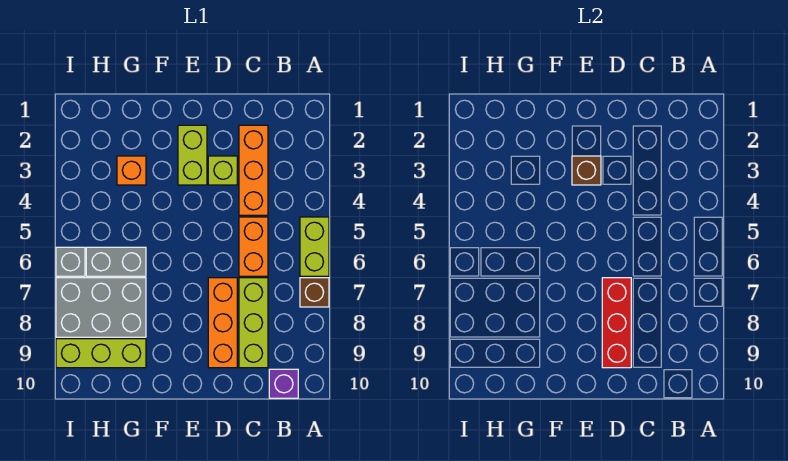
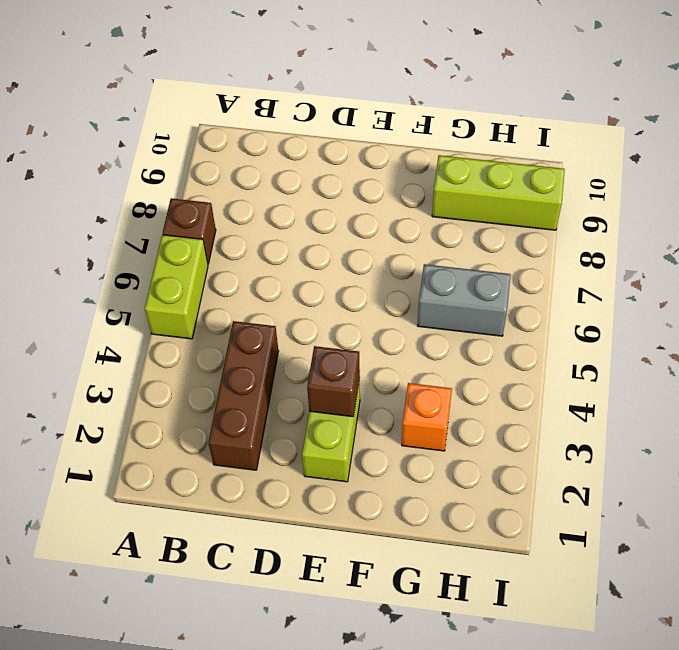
brown 1x3 brick [208,321,278,470] -> orange 1x3 brick [239,125,268,215]
none -> purple 1x1 brick [269,369,298,398]
none -> orange 1x2 brick [239,217,268,276]
none -> lime 1x3 brick [239,278,268,368]

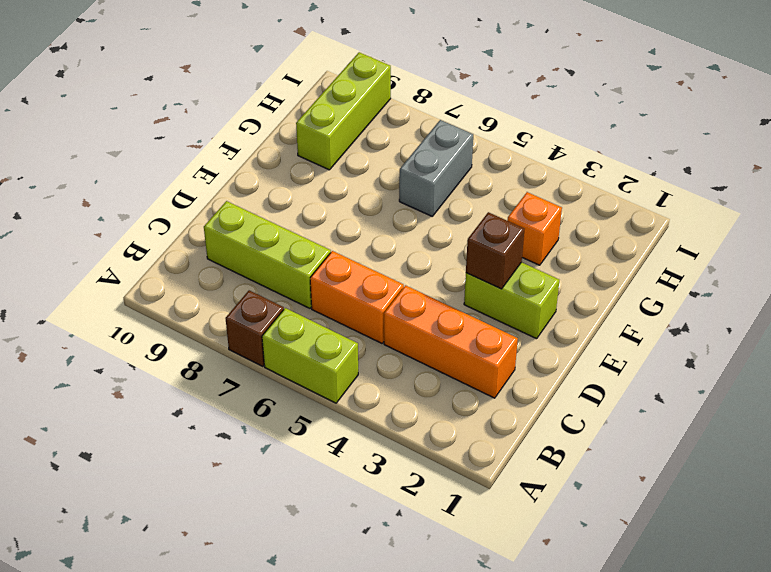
none -> purple 1x1 brick [269,369,298,398]
none -> lime 1x1 brick [208,156,237,185]
none -> orange 1x3 brick [208,278,237,368]

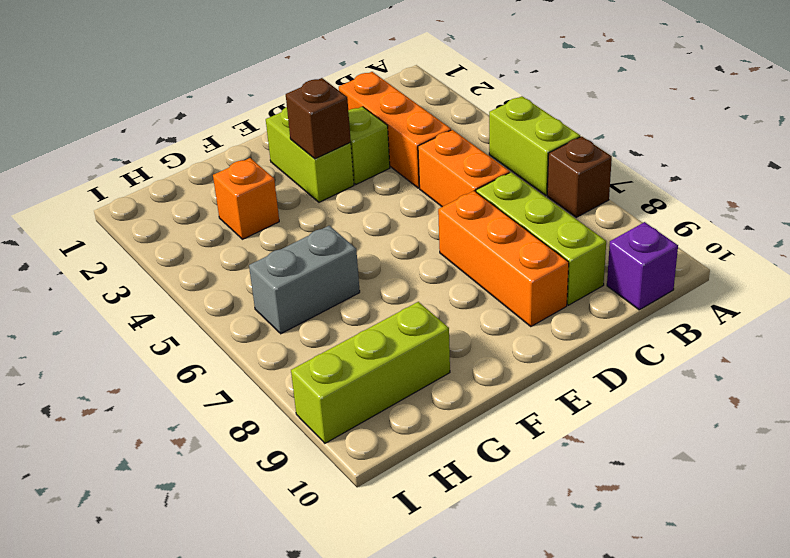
none -> grey 2x3 brick [56,278,146,337]
none -> grey 1x1 brick [56,247,85,276]
none -> red 1x3 brick [602,278,631,368]

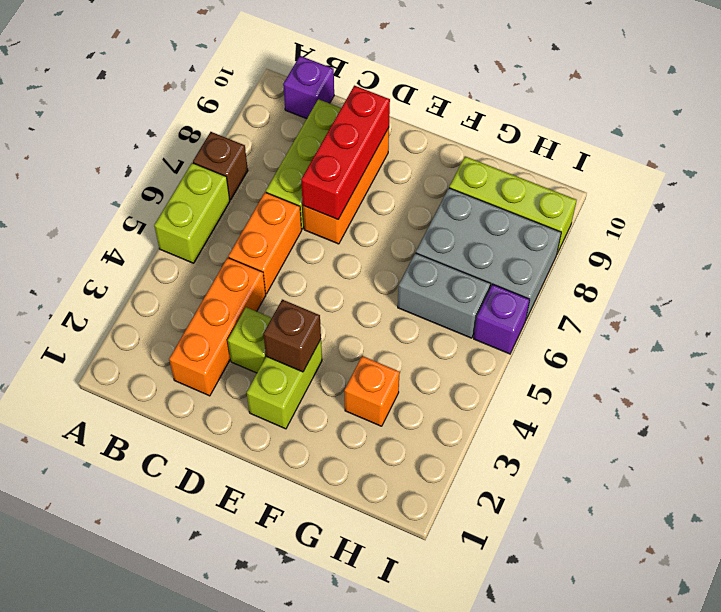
purple 1x1 brick [474,284,530,354] -> grey 1x1 brick [56,247,85,276]

